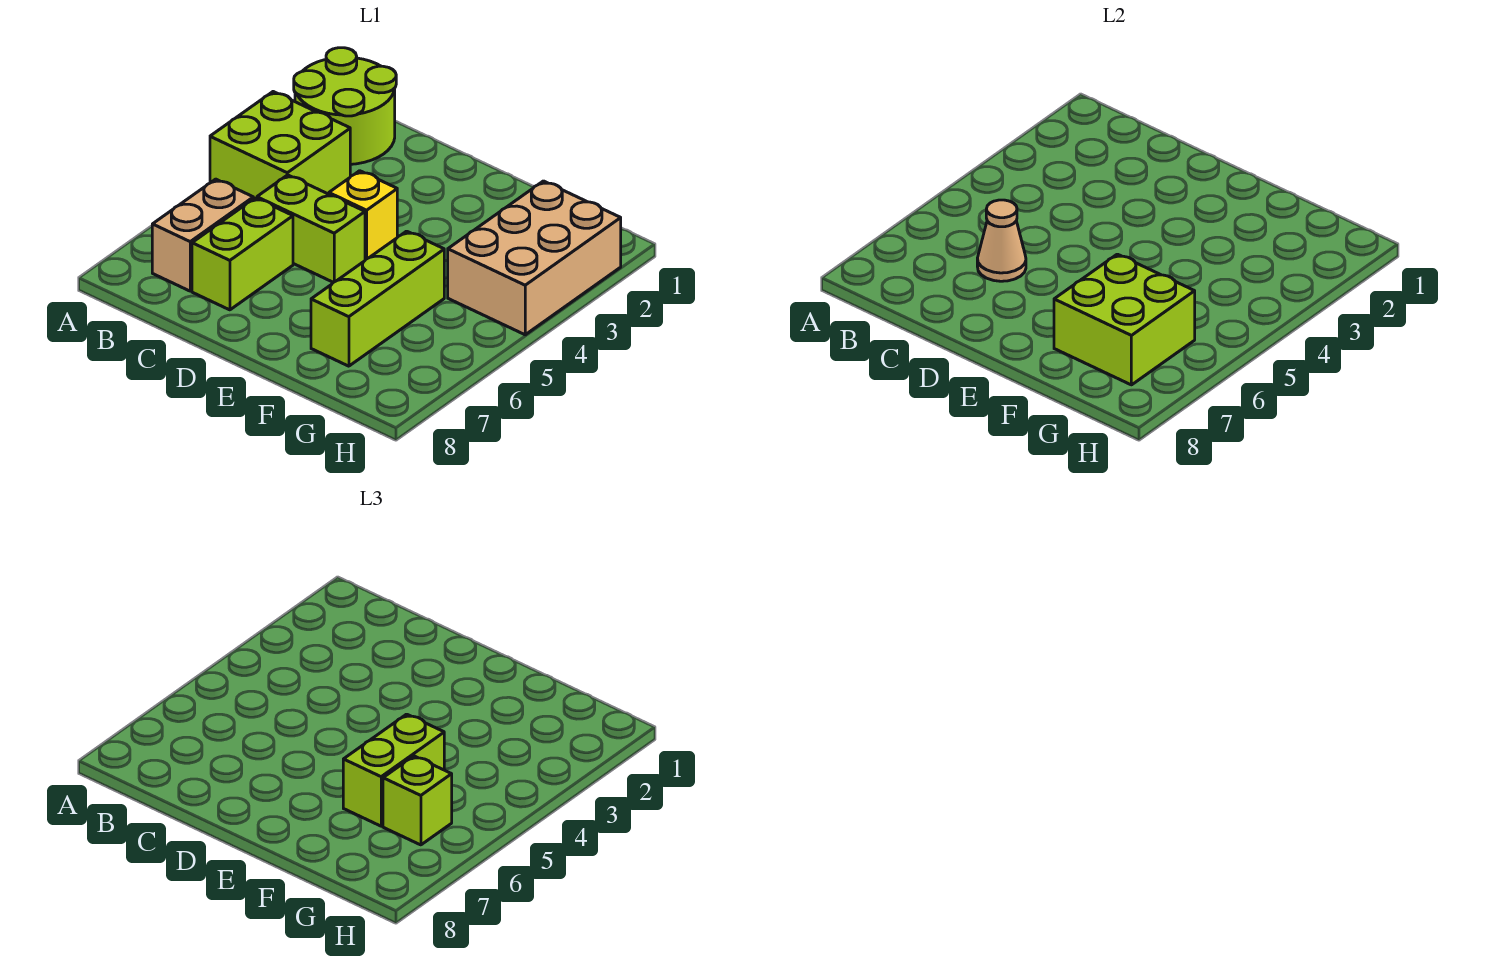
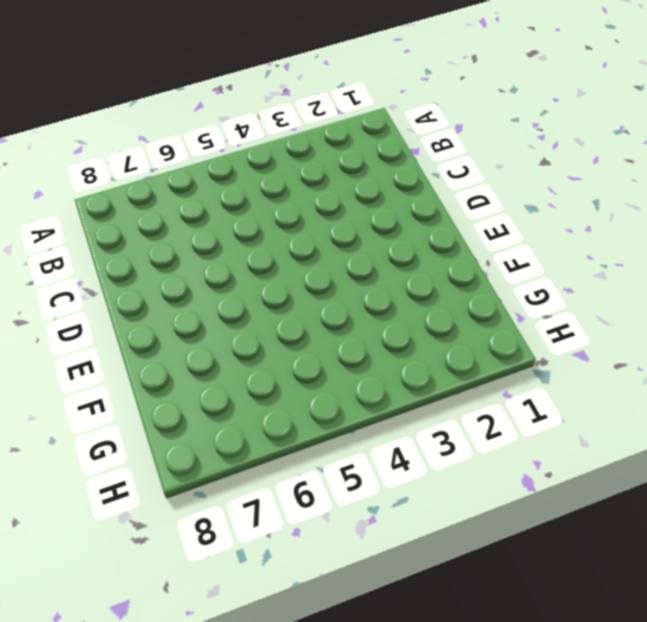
none -> lime 2x2 round brick [294,48,396,164]
none -> lime 2x2 brick [210,92,350,199]
none -> tan 1x2 brick [152,179,253,291]

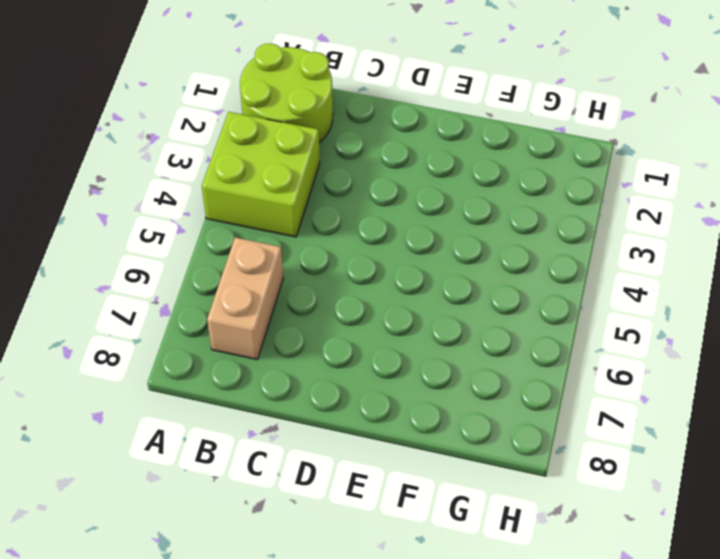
none -> lime 1x2 brick [257,175,365,282]
none -> lime 1x2 brick [192,198,293,310]
none -> yellow 1x1 brick [329,171,397,259]

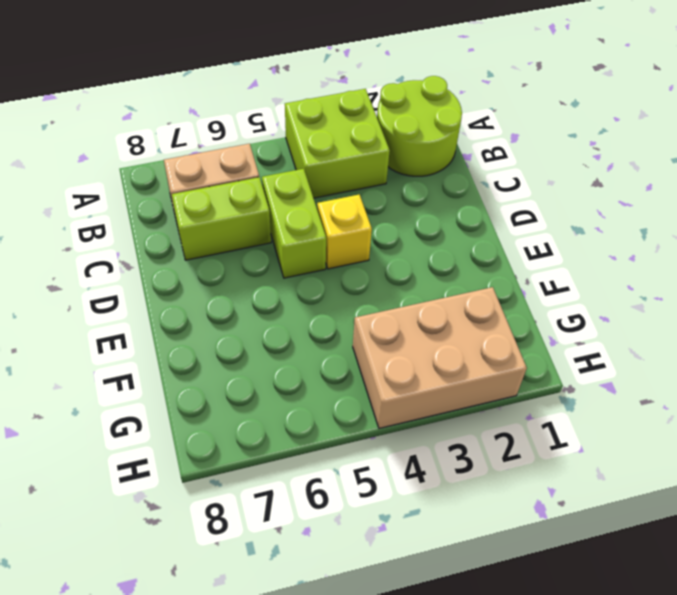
none -> lime 1x3 brick [311,231,444,366]
none -> tan 1x1 cone [977,200,1026,281]
none -> lime 2x2 brick [1054,254,1195,385]

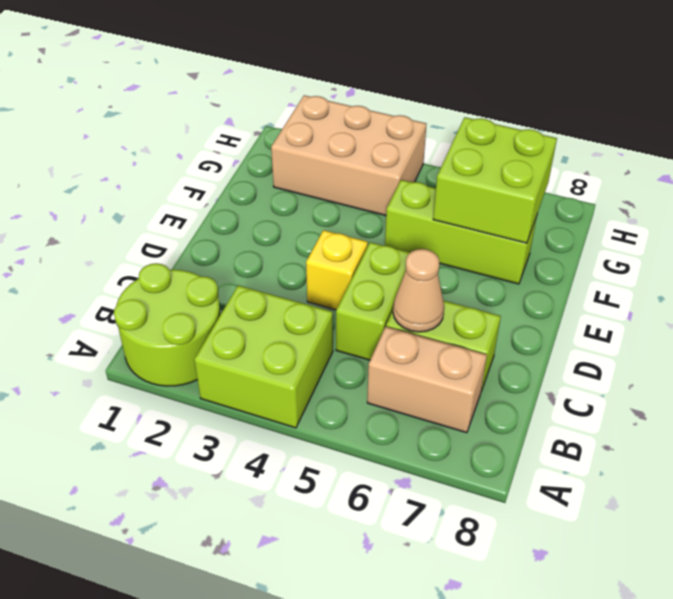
none -> lime 1x2 brick [343,714,444,826]
none -> lime 1x1 brick [383,756,452,845]

